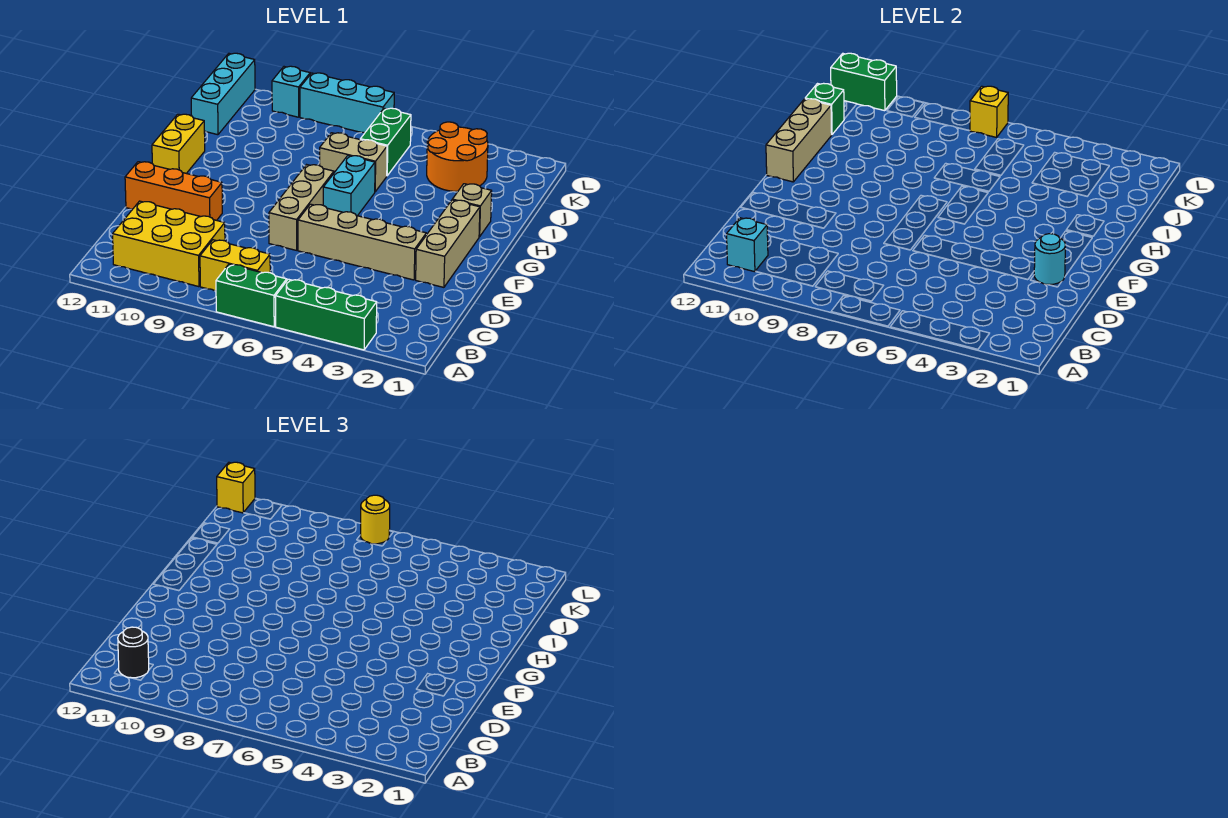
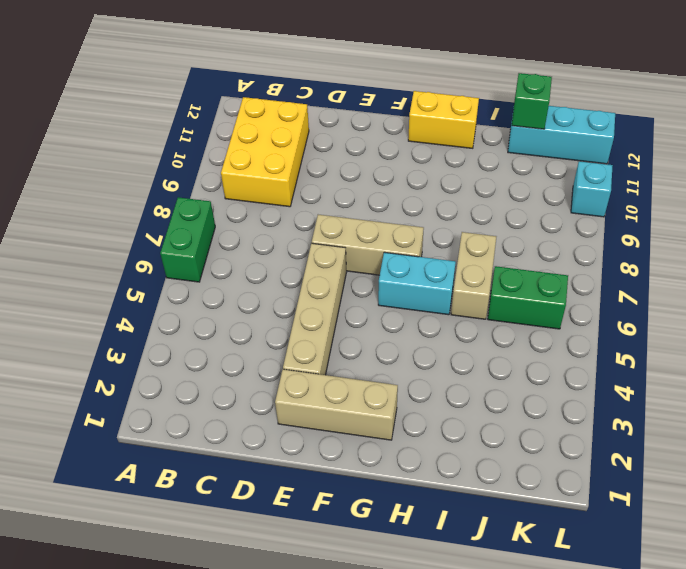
none -> green 1x3 brick [275,279,377,350]
none -> yellow 1x2 brick [200,240,270,291]
none -> orange 1x3 brick [125,162,222,220]

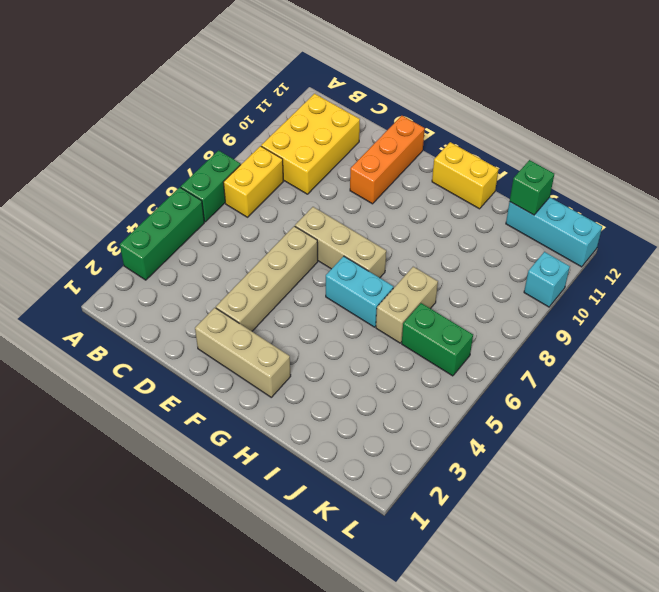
none -> tan 1x1 brick [452,184,492,237]
none -> orange 2x2 round brick [427,122,488,191]
none -> cyan 1x3 brick [300,73,394,133]

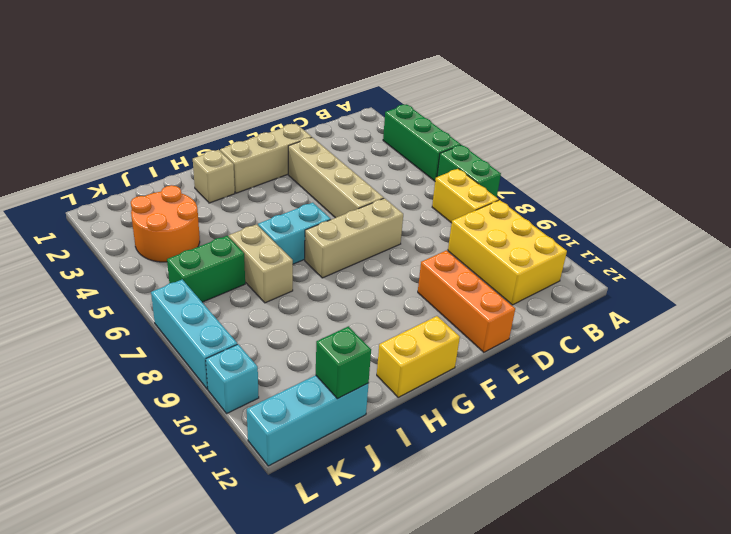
none -> cyan 1x1 brick [727,218,768,272]
none -> cyan 1x1 round brick [1034,234,1065,284]
none -> tan 1x3 brick [766,99,832,182]

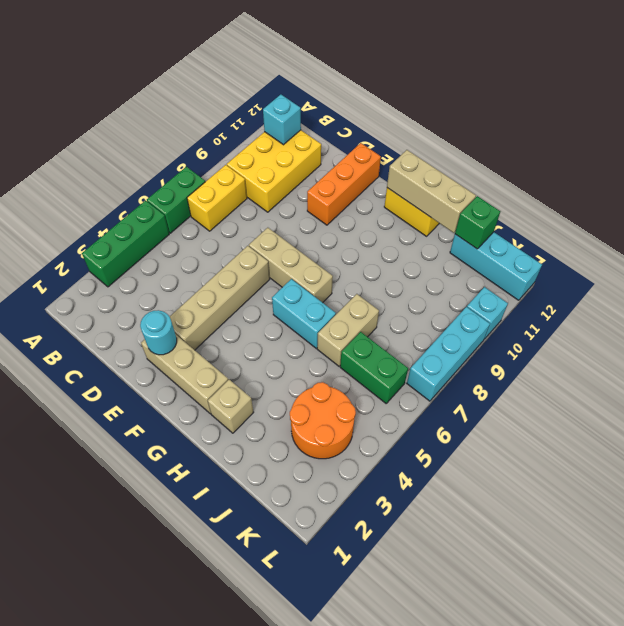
none -> yellow 1x1 brick [970,86,1008,137]
none -> green 1x2 brick [831,53,897,111]
none -> black 1x1 round brick [118,627,149,678]

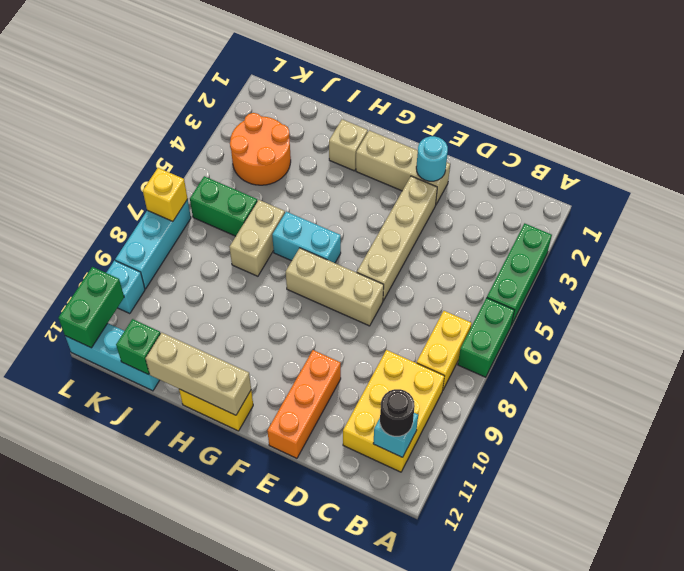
none -> yellow 1x1 round brick [360,495,390,544]
none -> yellow 1x1 brick [217,462,255,513]

